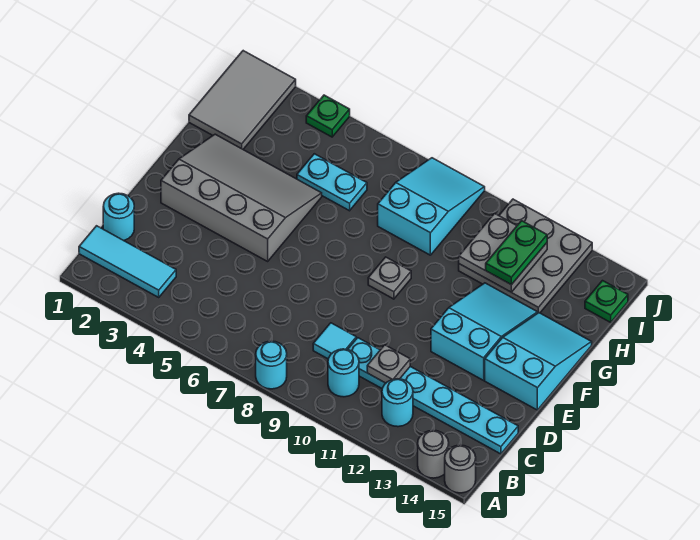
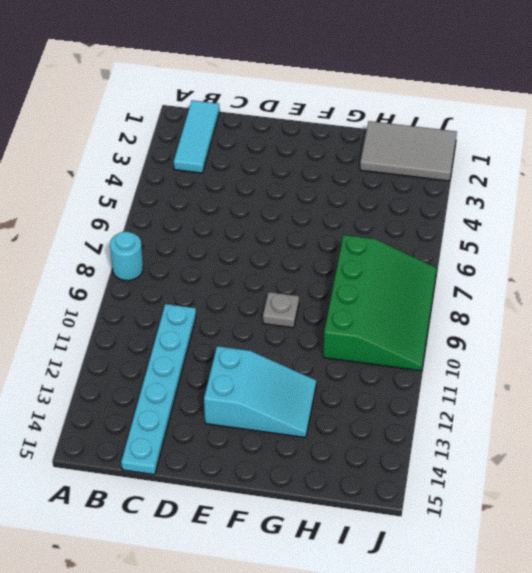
green 3x4 slope [323,235,437,371] -> cyan 2x3 slope [378,158,485,255]
none -> grey 1x1 round brick [418,430,449,478]
none -> grey 1x1 round brick [445,445,476,493]
none -> cyan 1x1 round brick [328,349,359,397]

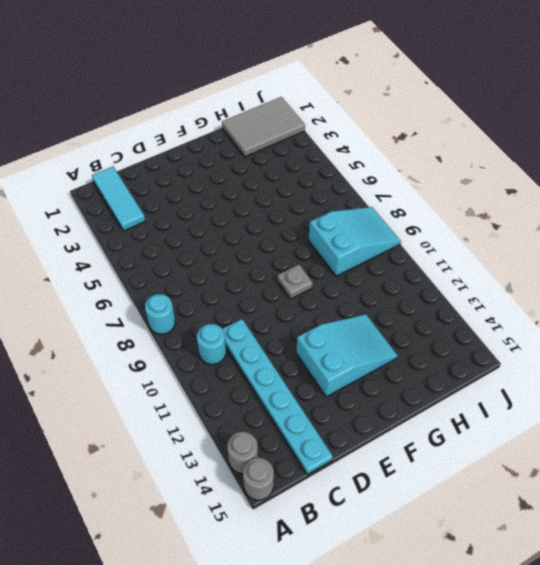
none -> cyan 1x1 round brick [382,379,413,427]
none -> cyan 1x1 round brick [103,193,134,240]
none -> cyan 1x1 tile [313,323,356,359]

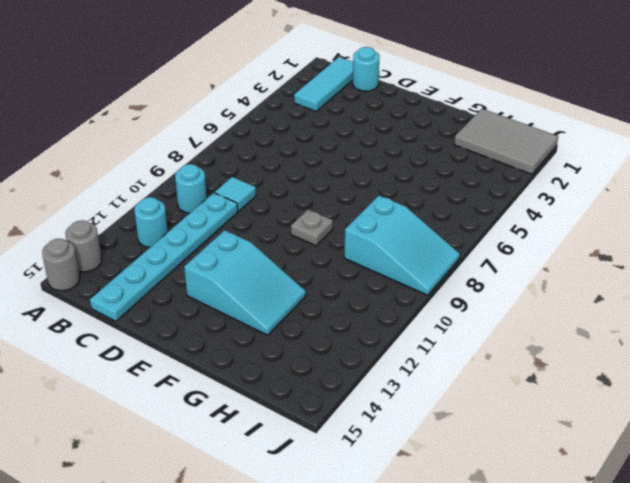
none -> cyan 1x1 round brick [256,341,287,389]
none -> grey 3x4 slope [161,134,322,261]
none -> cyan 2x3 slope [485,313,592,410]

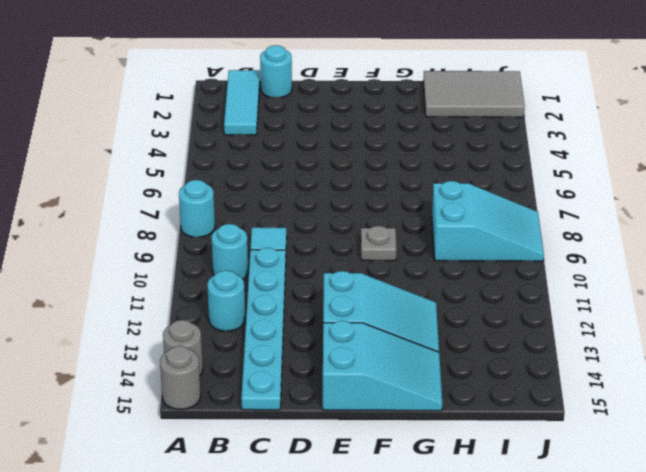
none -> grey 3x4 slope [161,134,322,261]
none -> cyan 1x2 plate [297,154,367,211]
none -> grey 3x3 plate [459,199,592,313]

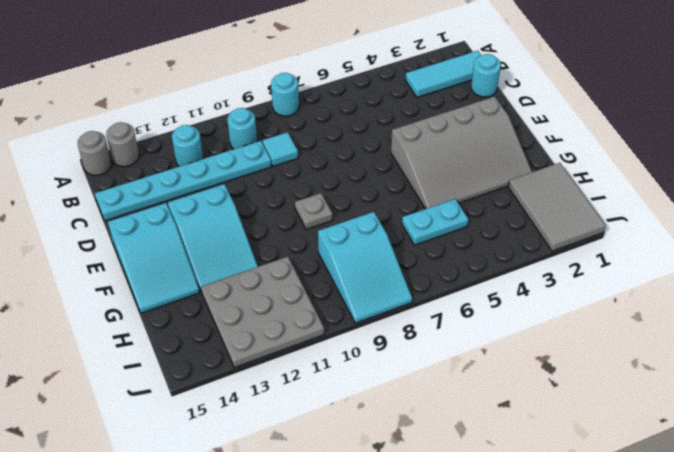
none -> green 1x1 plate [585,281,628,322]
none -> green 1x1 plate [306,95,350,137]
none -> grey 1x1 plate [367,345,410,383]

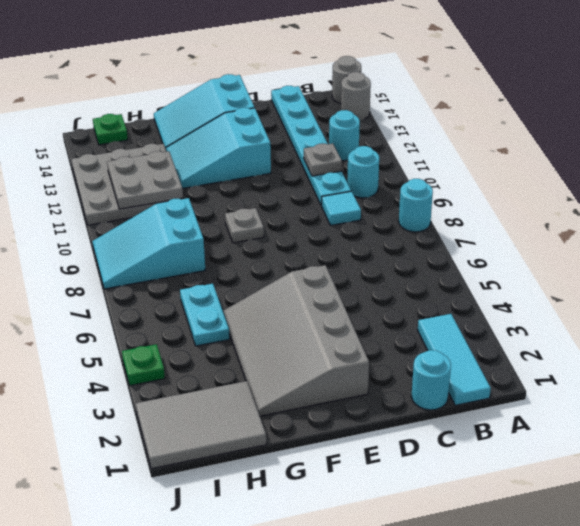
none -> green 1x2 plate [486,221,547,285]

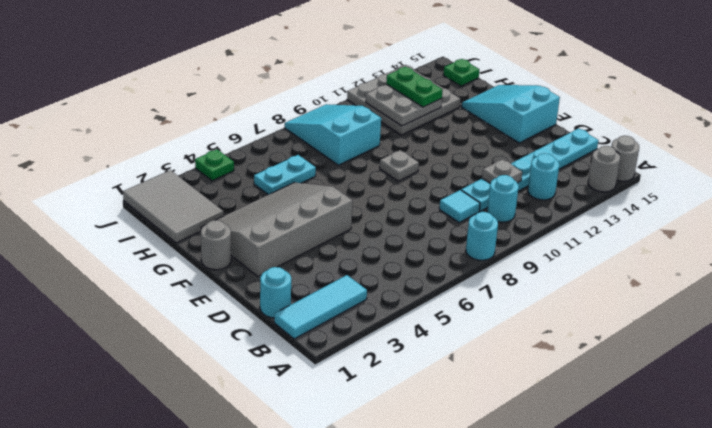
grey 1x1 round brick [201,220,231,270] -> none
none -> cyan 2x3 slope [431,283,538,380]

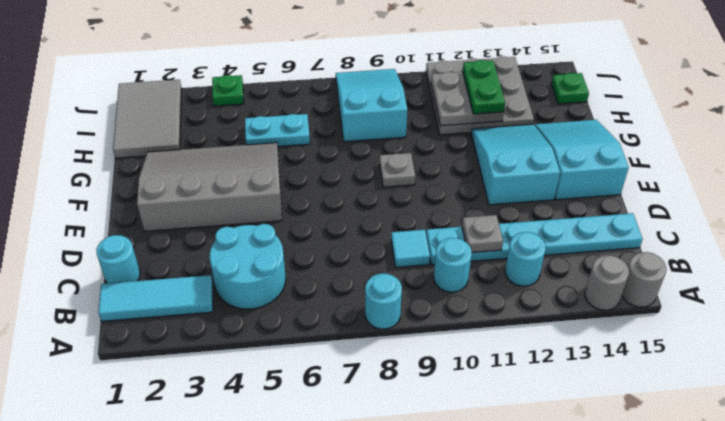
cyan 2x2 round brick [210,224,286,309] -> none

